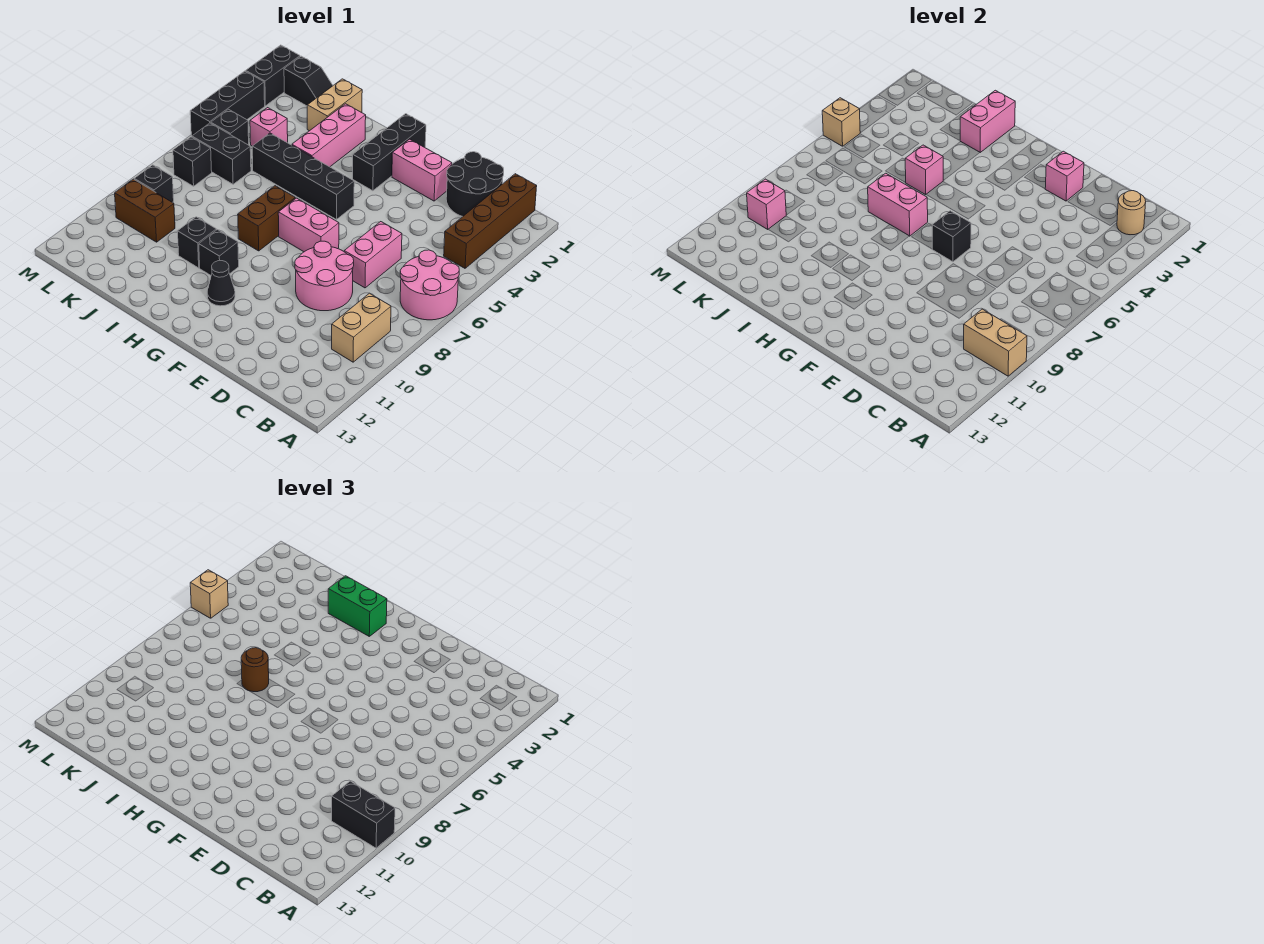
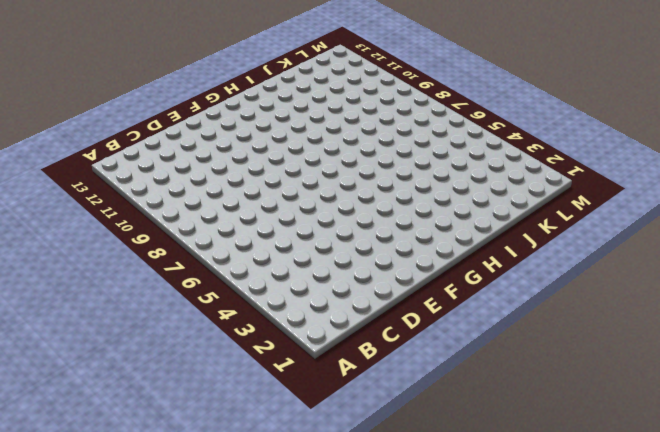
none -> pink 2x2 round brick [400,250,459,320]
none -> brown 1x4 brick [444,174,537,268]
none -> tan 1x2 brick [332,293,391,362]
none -> black 2x2 round brick [446,152,504,217]

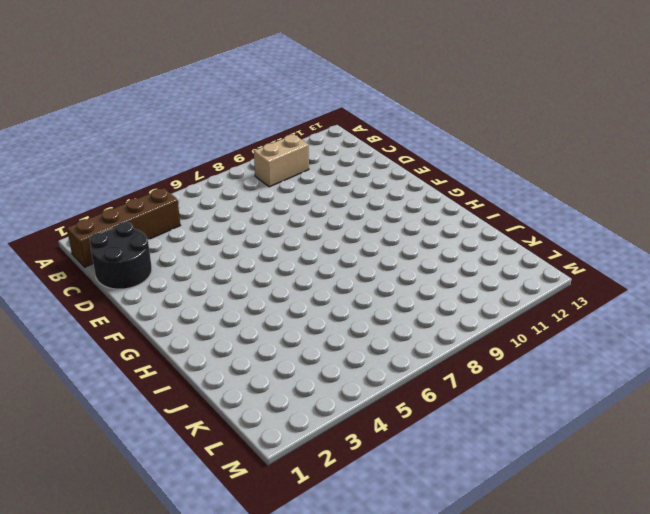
none -> pink 2x2 round brick [400,250,459,320]
none -> pink 1x2 brick [344,222,402,288]
none -> pink 2x2 round brick [295,241,354,311]
none -> pink 1x2 brick [392,139,452,201]

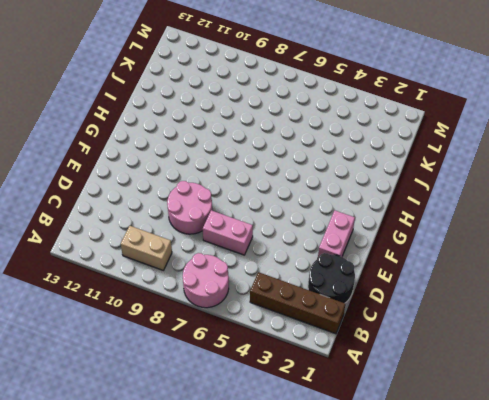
none -> pink 1x2 brick [278,198,339,252]
none -> black 1x3 brick [353,114,426,191]
none -> black 1x4 brick [252,133,354,219]
none -> black 1x1 cone [207,261,235,306]

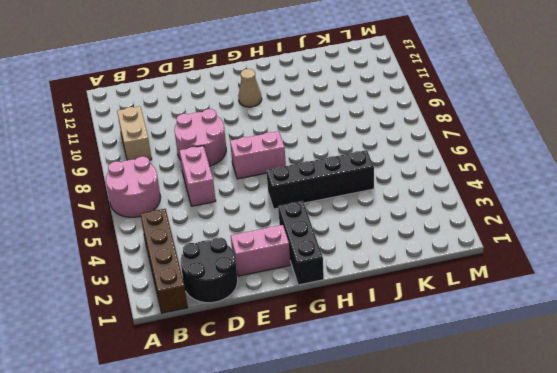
tan 1x1 cone [238,69,262,107] -> black 1x1 cone [207,261,235,306]
none -> brown 1x2 brick [238,186,295,251]
none -> black 1x1 brick [199,230,239,275]
none -> pink 1x3 brick [292,104,366,167]
none -> black 1x1 brick [177,217,216,268]

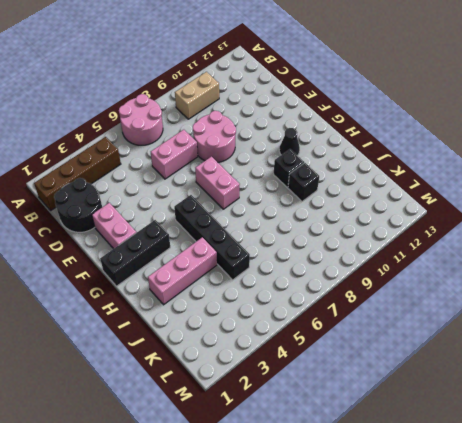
none -> brown 1x2 brick [238,186,295,251]
none -> tan 1x2 brick [307,79,362,131]
none -> black 1x2 slope [284,56,333,106]
none -> pink 1x1 brick [250,108,288,146]

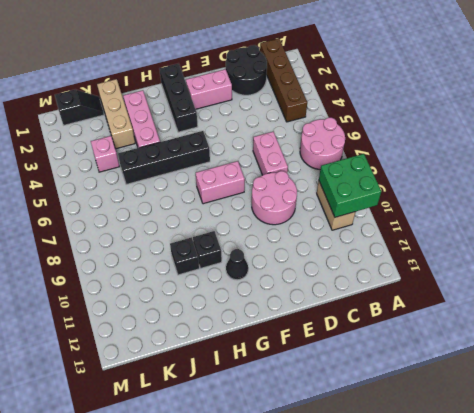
green 2x2 brick [319,154,381,217] -> tan 1x2 brick [964,309,1027,376]
tan 1x3 brick [97,79,135,149] -> tan 1x2 brick [307,79,362,131]
none -> brown 1x2 brick [238,186,295,251]
none -> black 1x2 brick [192,123,251,184]
none -> brown 1x2 brick [115,179,175,242]
none -> black 1x1 brick [211,109,249,145]

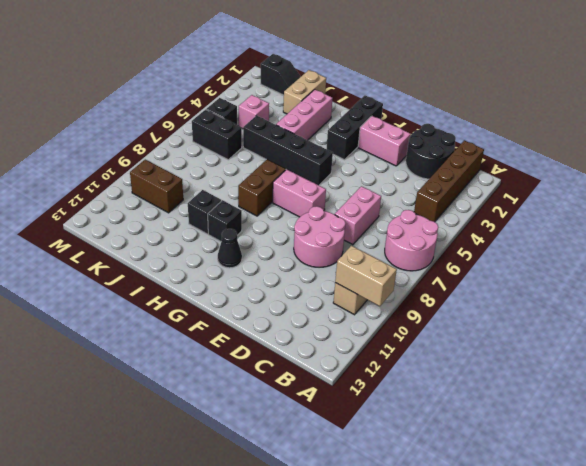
none -> black 1x1 brick [173,137,212,186]
none -> black 1x1 brick [134,165,174,202]
none -> black 1x2 brick [246,45,300,106]
none -> black 1x3 brick [190,71,265,136]

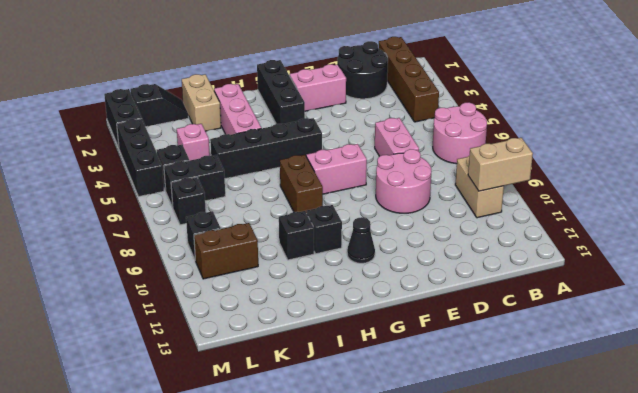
none -> tan 1x1 round brick [1117,191,1146,235]
none -> pink 1x1 brick [1045,151,1084,201]
none -> black 1x1 brick [932,211,971,262]
none -> pink 1x2 brick [868,173,928,236]

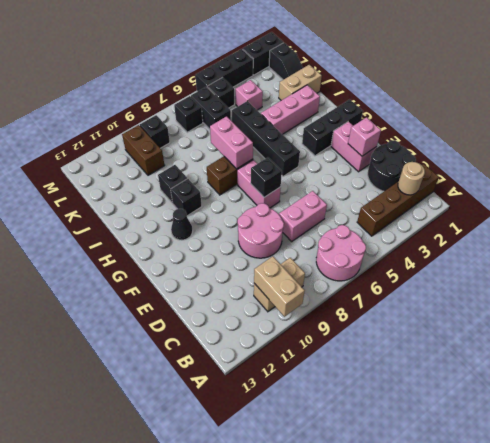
none -> pink 1x2 brick [960,90,1015,152]
none -> pink 1x1 brick [905,145,943,195]
none -> pink 1x1 brick [747,179,786,229]
none -> tan 1x1 brick [822,98,860,146]

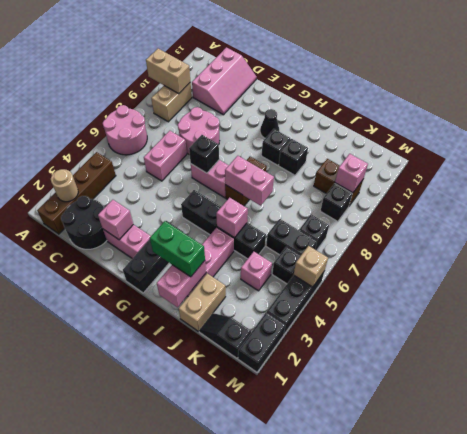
pink 2x3 slope [192,47,257,115] -> none
none -> black 1x2 brick [332,781,395,848]
none -> brown 1x1 round brick [241,648,269,692]
none -> tan 1x1 brick [190,570,228,618]

